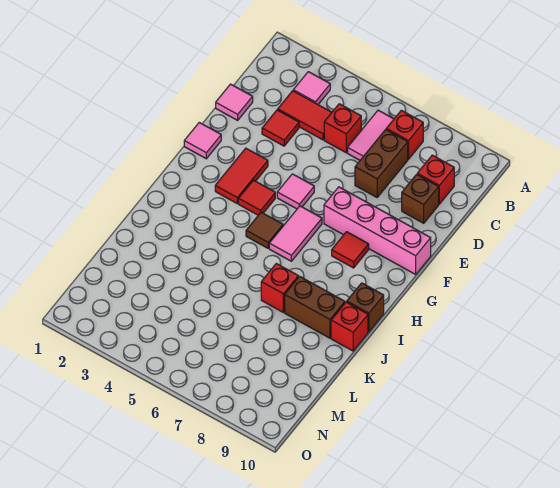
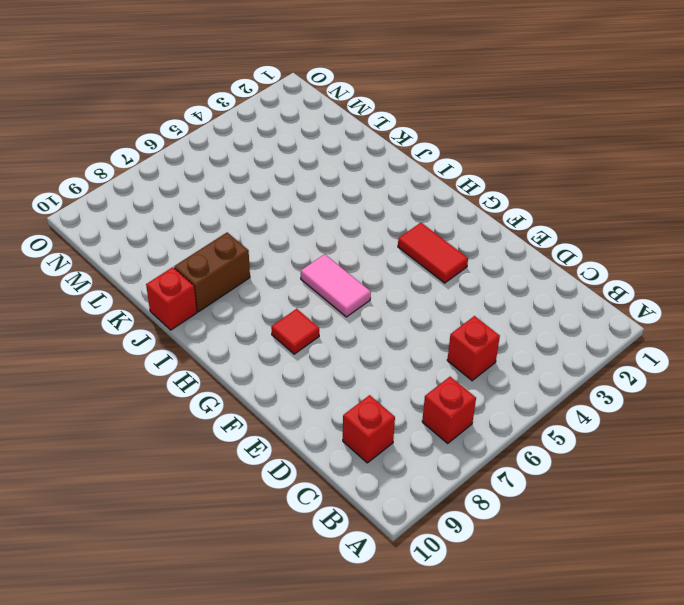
none -> pink 1x1 tile [293,72,330,104]
none -> pink 1x2 tile [348,110,394,160]
none -> red 1x2 tile [278,91,332,140]

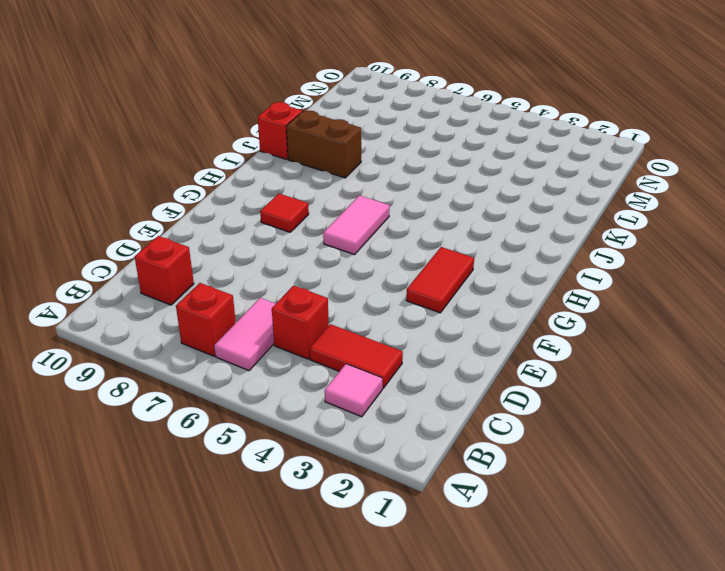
none -> brown 1x2 brick [355,130,408,197]
none -> pink 1x1 tile [216,84,253,120]
none -> red 1x1 tile [262,110,299,146]

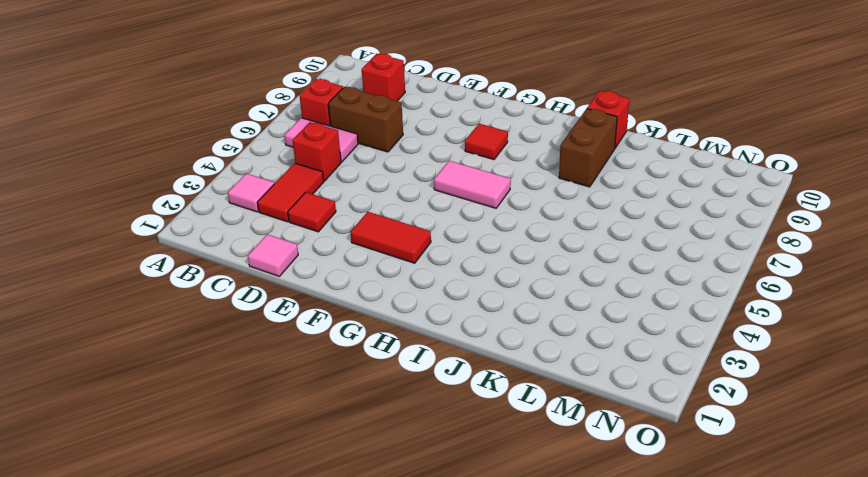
none -> brown 1x1 brick [402,174,439,223]
none -> pink 1x1 tile [184,122,221,159]
none -> pink 1x1 tile [277,174,314,209]

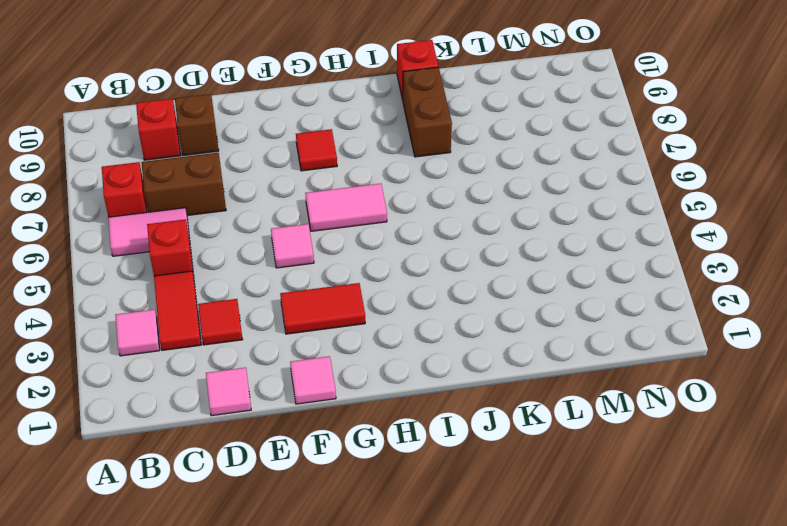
none -> pink 1x4 brick [324,187,431,274]
none -> red 1x1 tile [238,180,275,215]
none -> brown 1x1 tile [246,212,283,248]

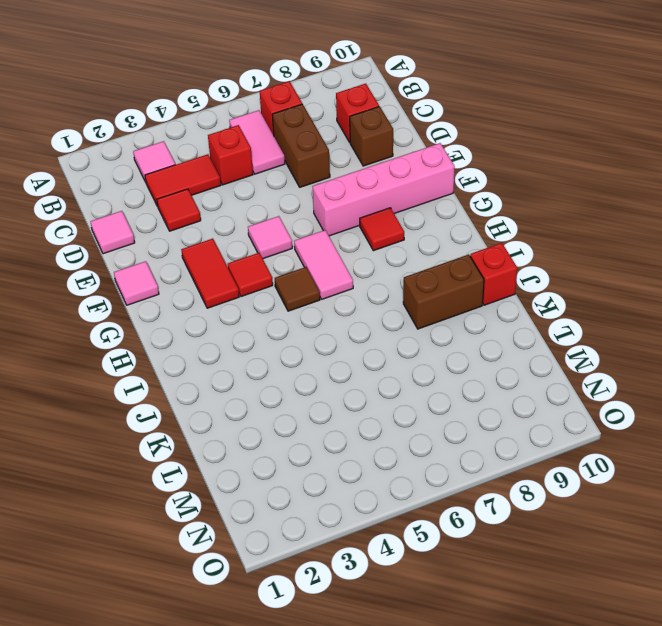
none -> brown 1x1 brick [347,283,384,332]
none -> red 1x1 brick [261,263,298,312]

